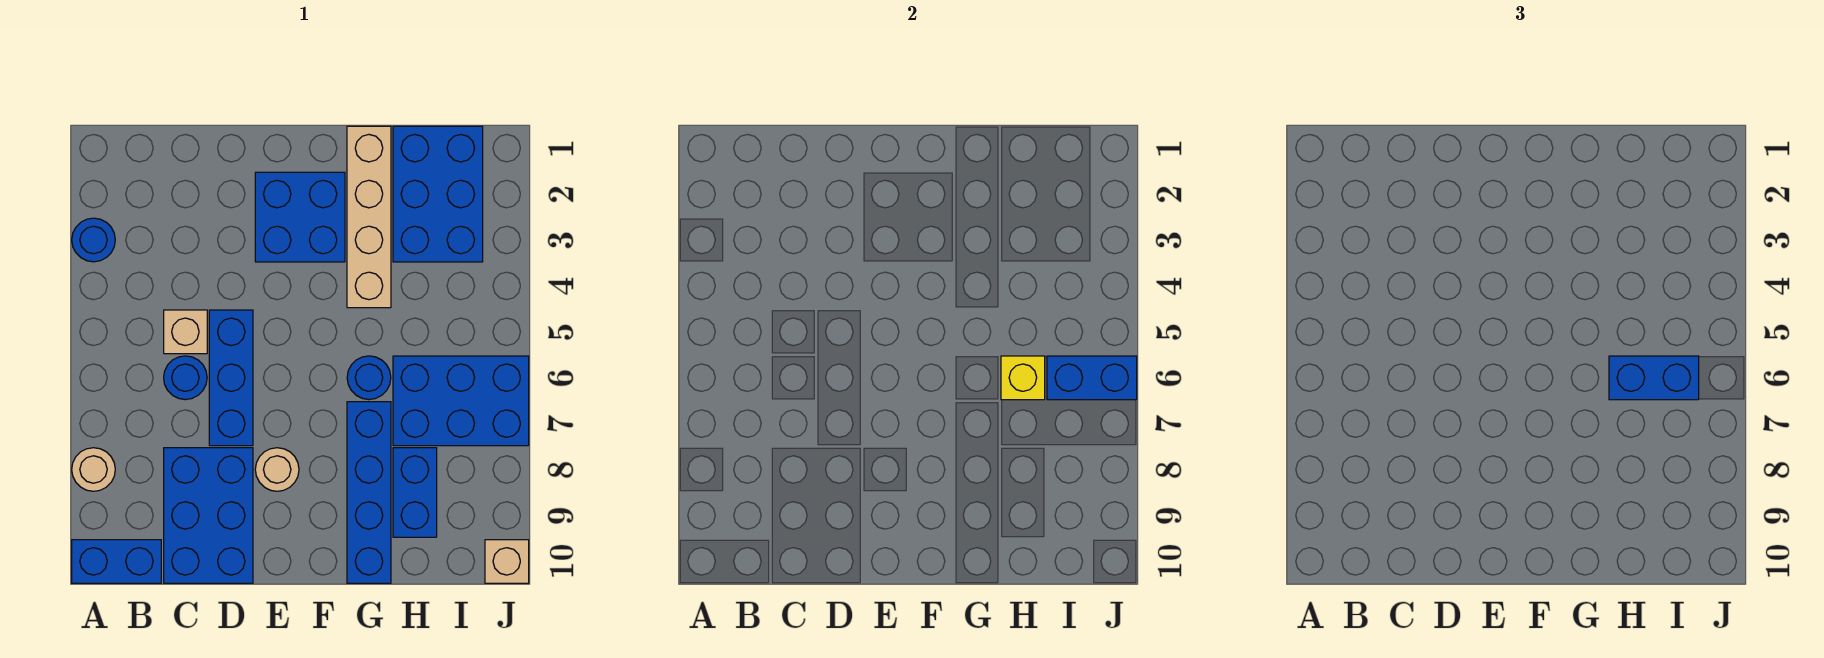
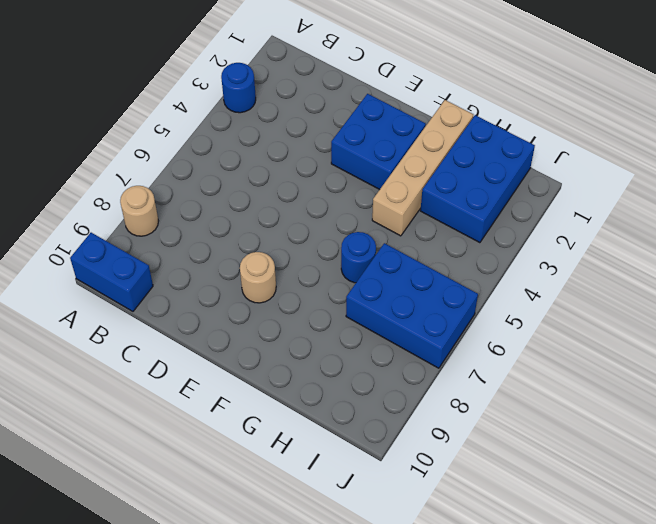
none -> tan 1x1 brick [164,310,207,354]
none -> blue 1x1 round brick [164,356,207,400]
none -> blue 2x3 brick [164,448,253,583]

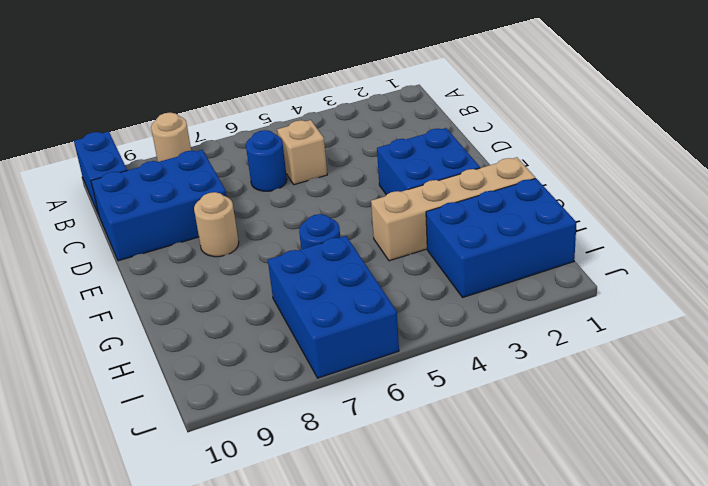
none -> blue 1x1 round brick [72,218,115,262]
none -> blue 1x3 brick [209,310,253,446]
none -> blue 1x4 brick [347,402,391,583]

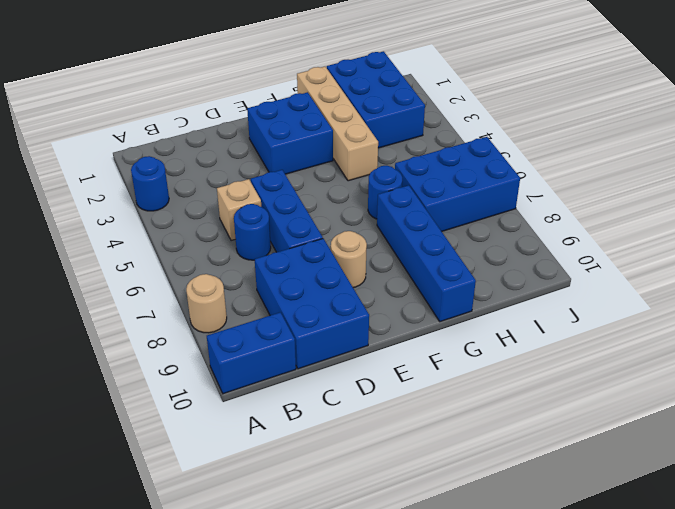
none -> blue 1x2 brick [393,448,437,537]
none -> tan 1x1 brick [485,540,529,583]
none -> yellow 1x1 brick [1001,356,1045,400]

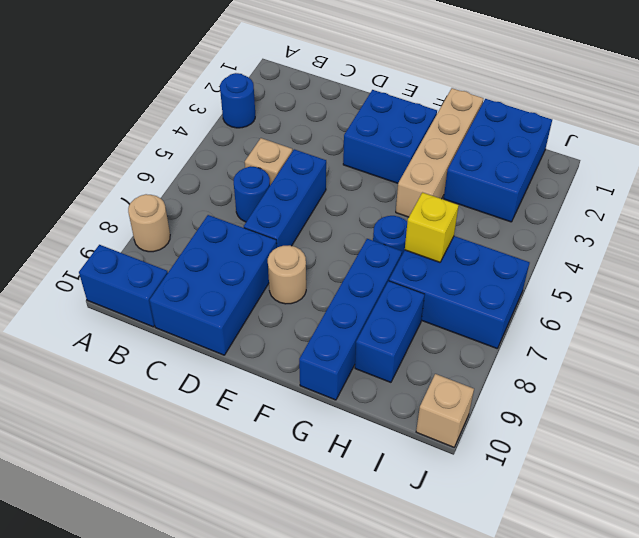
none -> blue 1x2 brick [1047,356,1137,400]
none -> blue 1x2 brick [1609,356,1699,400]

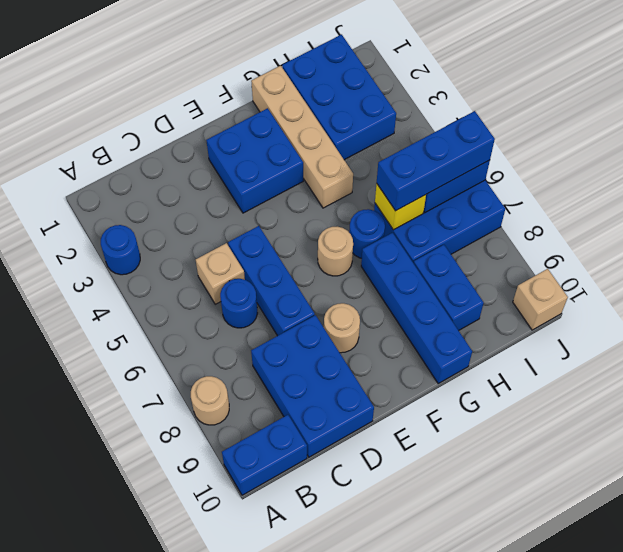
tan 1x1 round brick [318,227,353,276] -> none
blue 1x3 brick [377,111,495,211] -> blue 1x2 brick [1609,356,1699,400]

